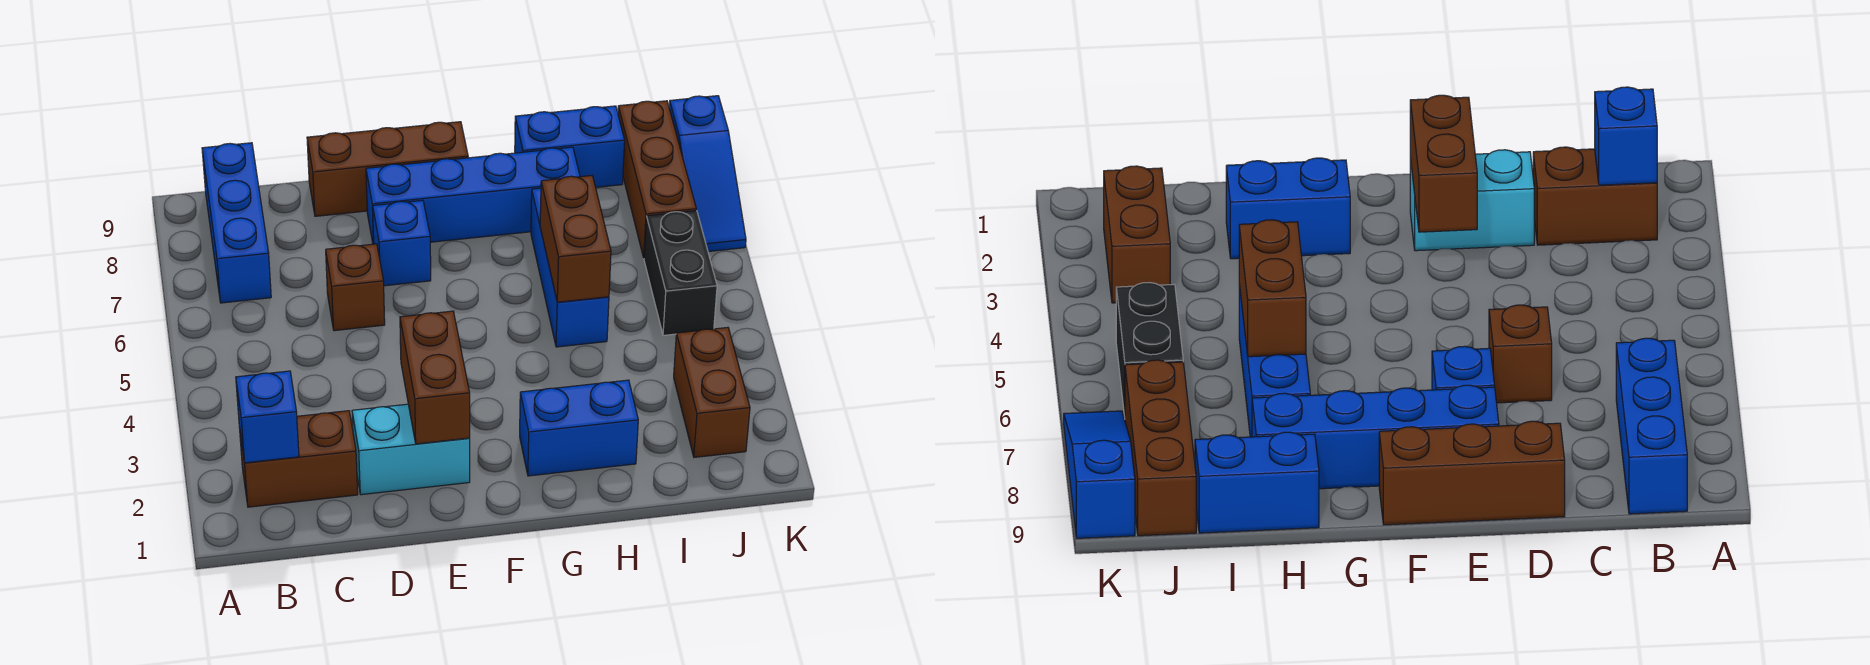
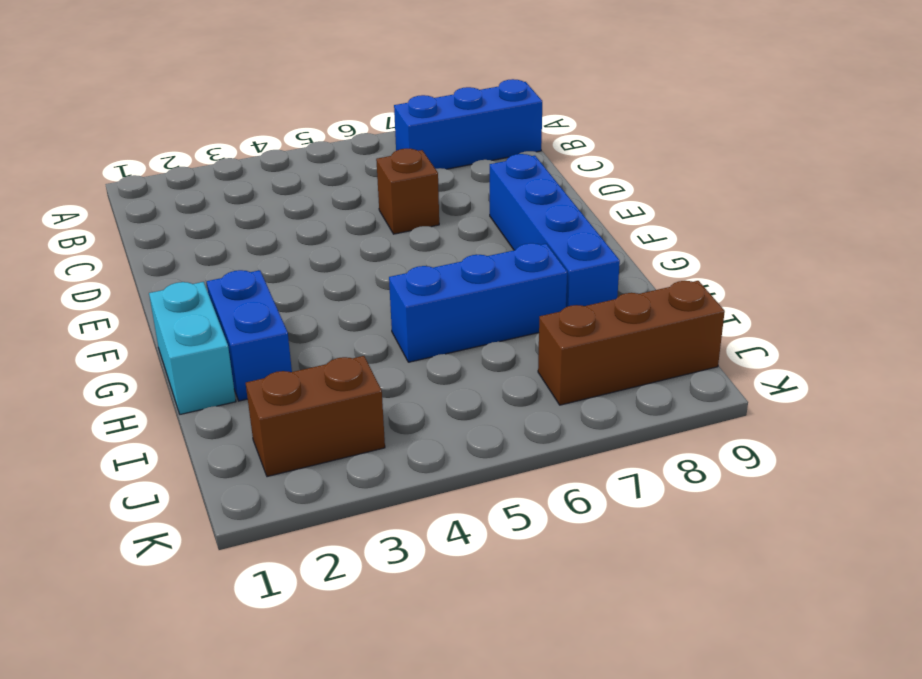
cyan 1x2 brick [149,282,236,414] -> cyan 1x2 brick moved to [352,404,470,495]
none -> brown 1x2 brick [239,411,358,507]
none -> brown 1x3 brick [307,122,468,216]
none -> blue 1x1 brick [373,200,431,286]

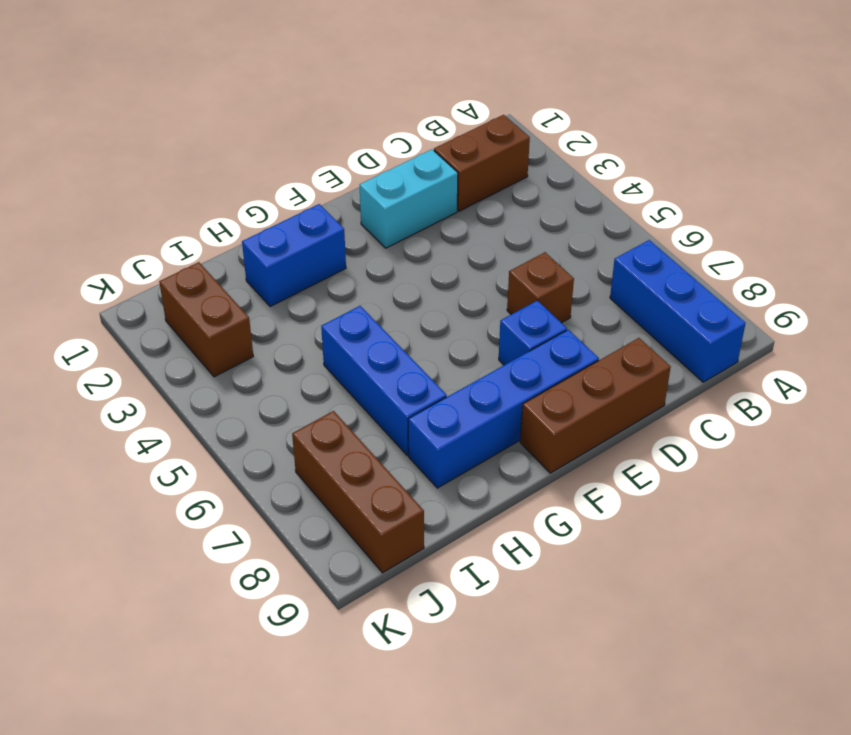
none -> blue 1x2 brick [515,106,625,187]
none -> black 1x2 brick [644,211,717,335]
none -> blue 1x3 slope [669,96,746,252]

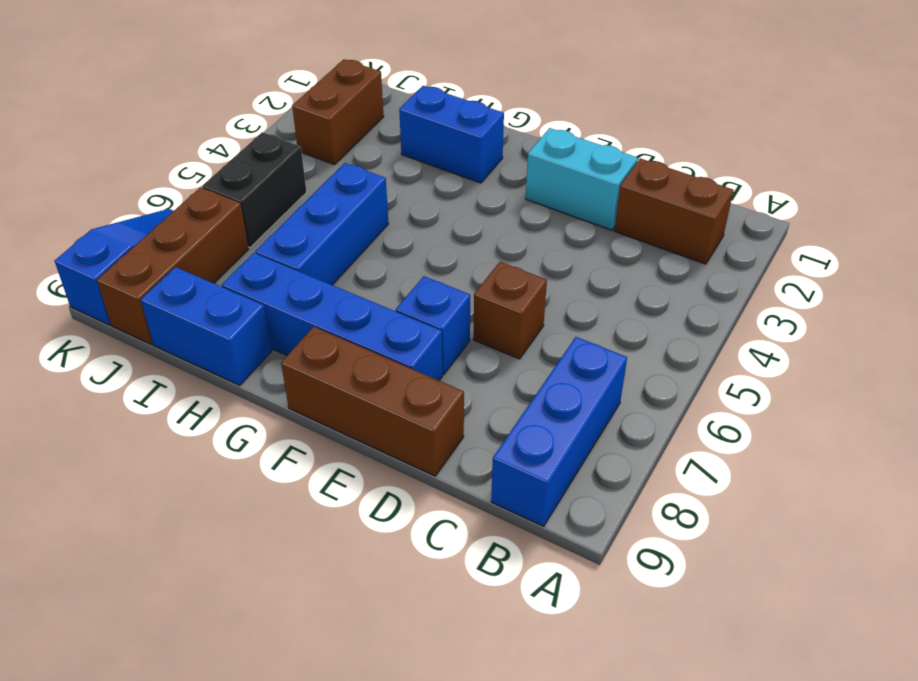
none -> blue 1x1 brick [236,371,299,463]
none -> brown 1x2 brick [400,311,470,444]
none -> brown 1x2 brick [540,176,611,302]

